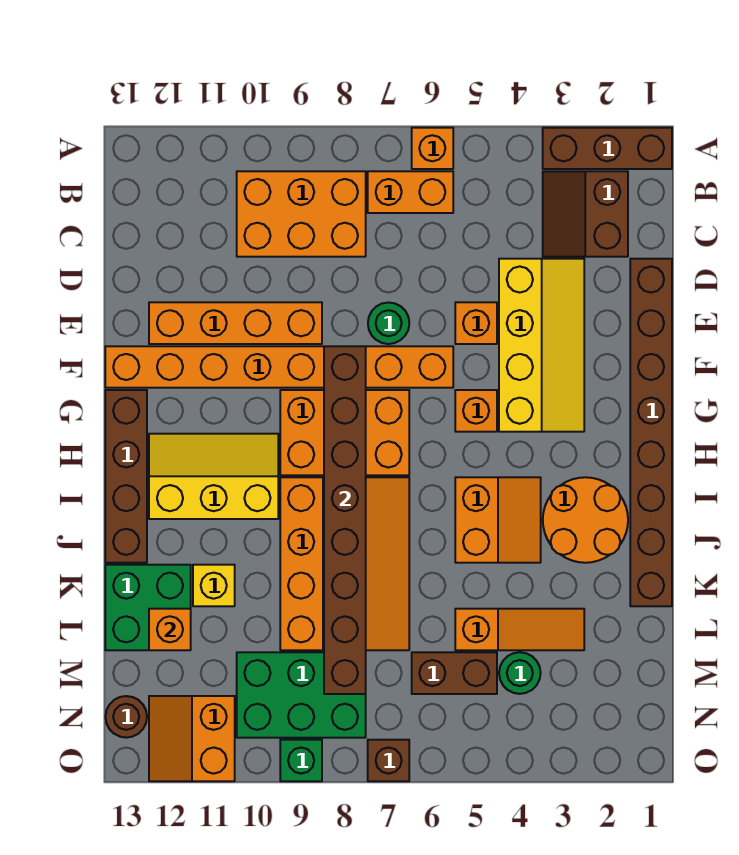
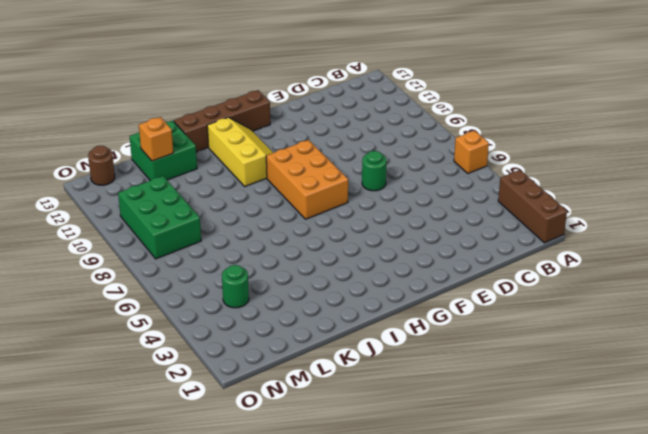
none -> brown 2x2 slope [543,171,628,257]
none -> orange 1x2 brick [368,171,453,213]
none -> orange 2x3 brick [237,171,366,257]
none -> brown 1x8 brick [630,259,672,606]

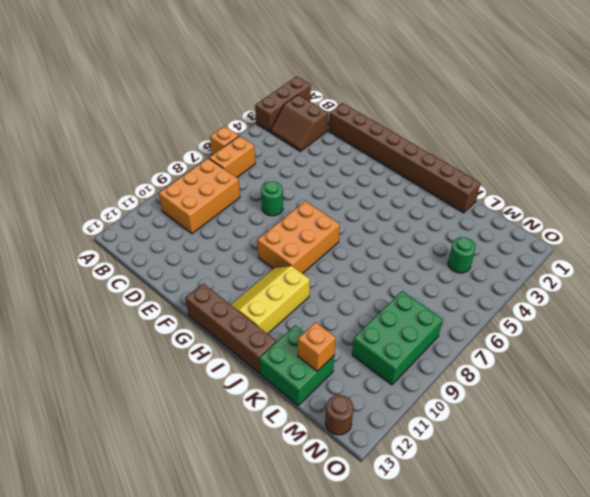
none -> yellow 2x4 slope [499,259,584,432]
none -> orange 1x1 brick [455,302,497,344]
none -> orange 1x4 brick [149,302,322,344]
none -> orange 1x8 brick [105,346,453,388]

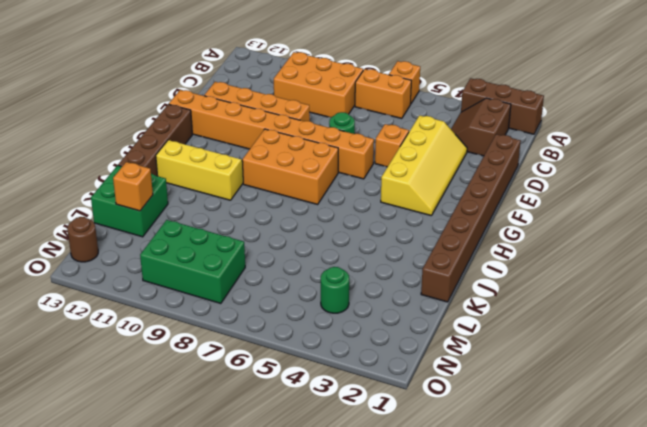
none -> orange 1x1 brick [455,390,497,432]
none -> orange 2x2 round brick [543,477,628,563]
none -> orange 2x2 slope [455,477,541,563]
none -> orange 3x4 slope [280,477,409,650]

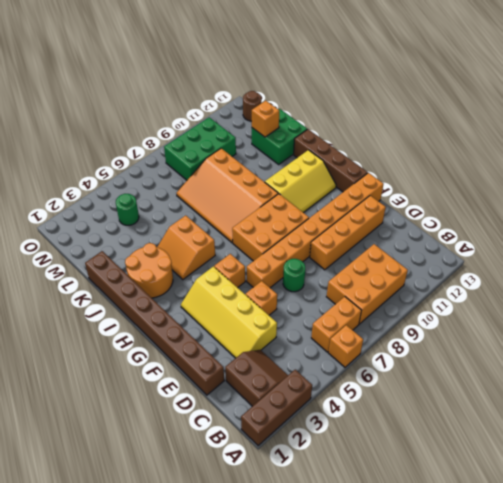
none -> yellow 1x1 brick [193,565,235,606]
none -> orange 1x3 slope [455,609,584,650]
none -> brown 1x2 brick [412,652,497,694]
none -> orange 2x2 slope [149,696,235,781]

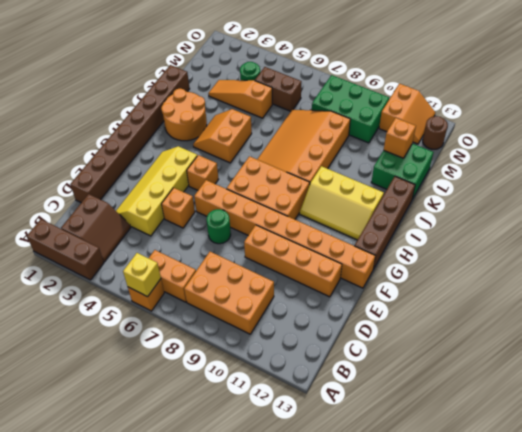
yellow 1x1 brick [123,253,161,297] -> yellow 1x1 brick moved to [193,565,235,606]
none -> brown 1x1 brick [368,740,409,781]
none -> green 1x1 brick [280,740,322,781]
none -> brown 1x8 brick [324,346,366,694]

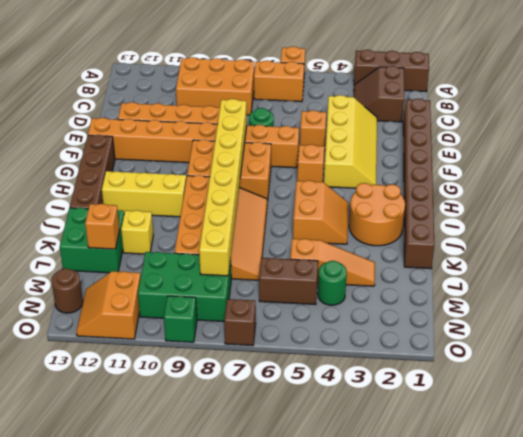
yellow 1x8 brick [199,99,247,276] -> brown 1x8 brick [324,346,366,694]

